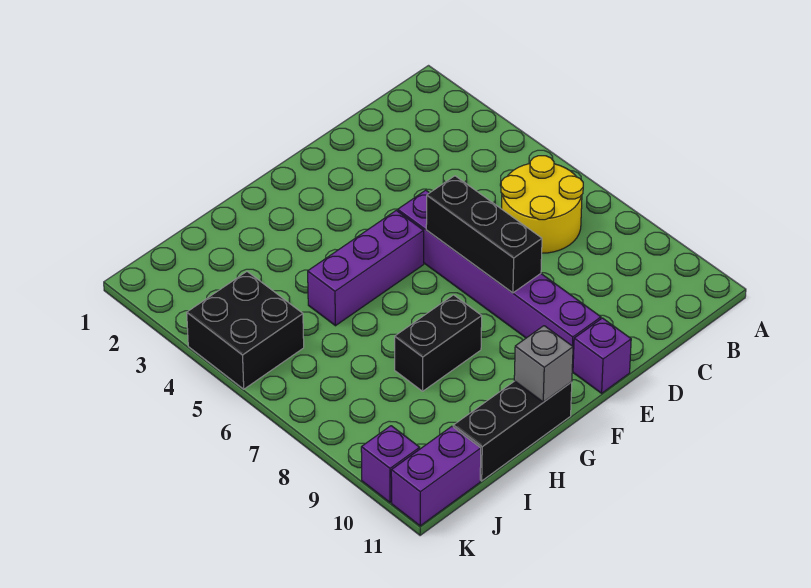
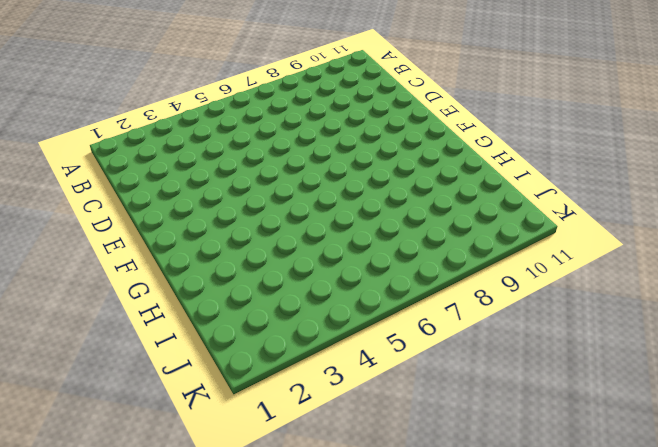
none -> yellow 2x2 round brick [501,156,583,253]
none -> purple 1x6 brick [398,190,601,371]

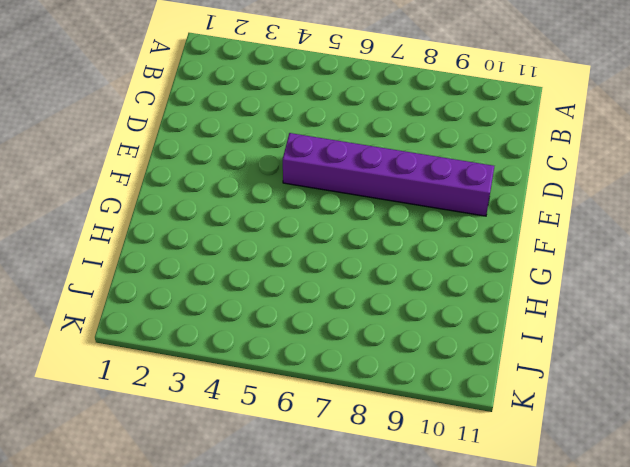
none -> yellow 2x2 round brick [501,156,583,253]
none -> purple 1x1 brick [573,318,631,393]

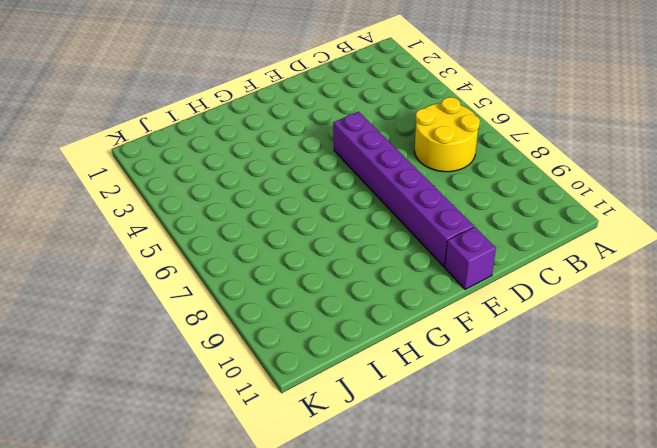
none -> purple 1x3 brick [308,210,424,326]
none -> black 1x2 brick [395,295,482,391]

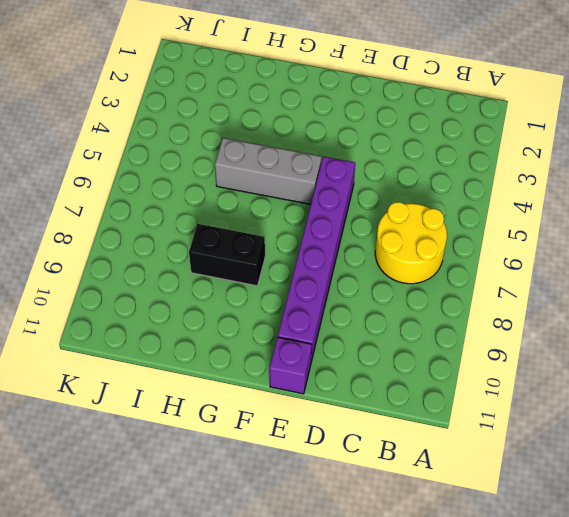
grey 1x3 brick [215,138,322,204] -> purple 1x3 brick [308,210,424,326]
none -> black 1x3 brick [453,381,572,481]
none -> black 2x2 brick [187,272,304,389]

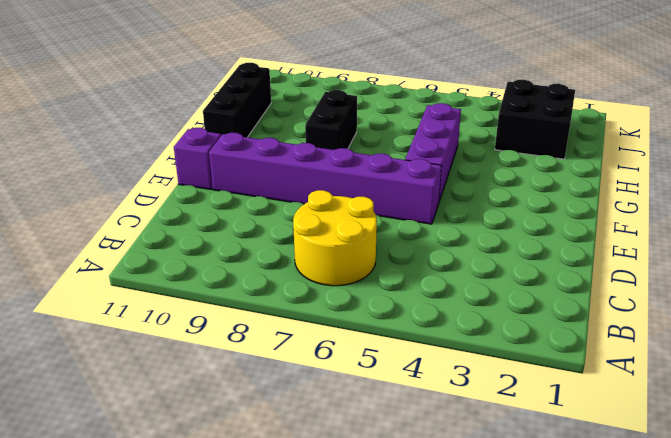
black 2x2 brick [495,80,575,159] -> black 2x2 brick moved to [187,272,304,389]
none -> purple 1x2 brick [391,426,481,526]
none -> purple 1x1 brick [361,426,420,503]

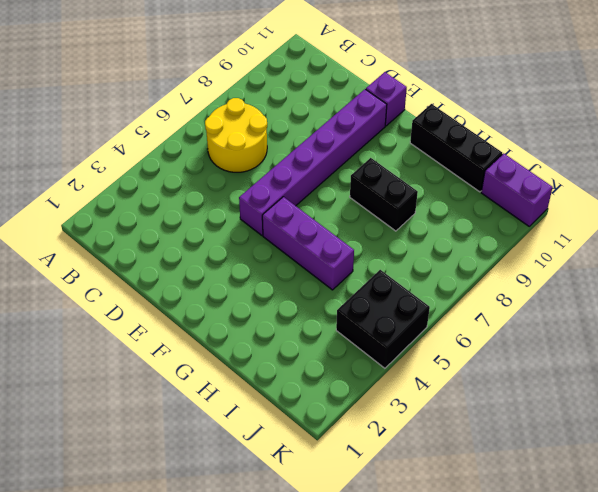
none -> purple 1x1 brick [361,426,420,503]
none -> black 1x3 brick [426,176,542,293]

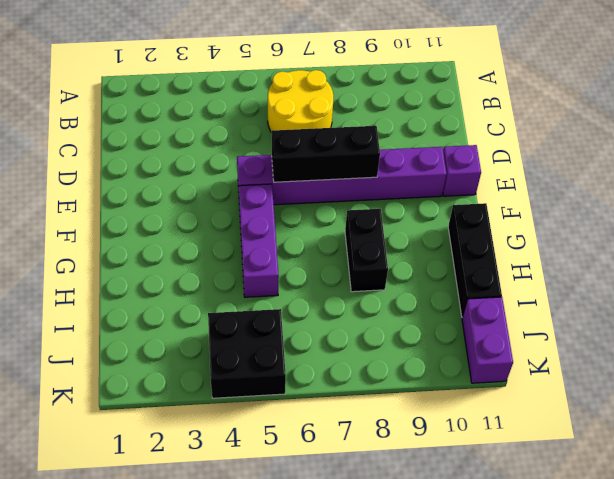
none -> purple 1x1 brick [361,426,420,503]
none -> grey 1x1 brick [514,326,573,402]

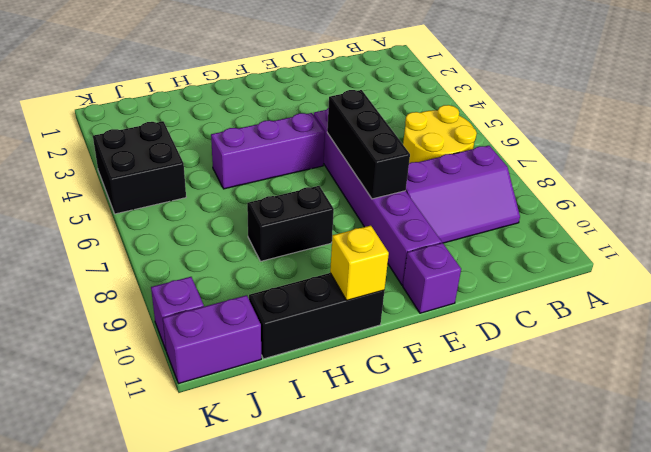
purple 2x3 slope [406,146,520,243] -> none
yellow 1x1 brick [330,226,389,300] -> grey 1x1 brick [514,326,573,402]

